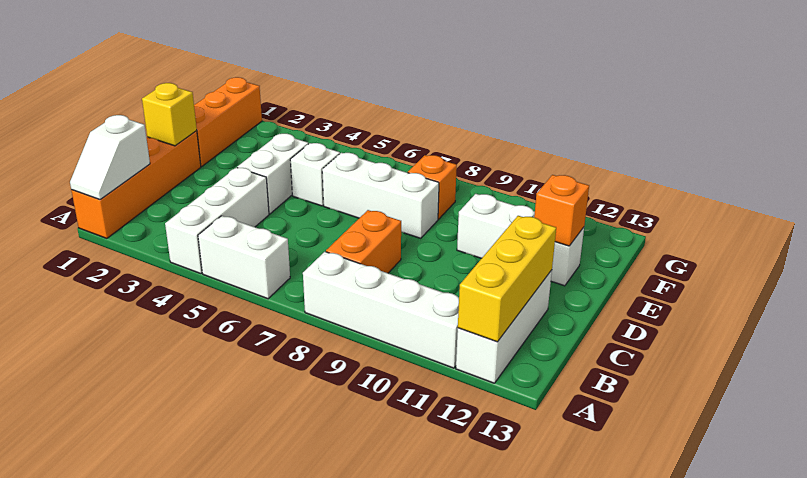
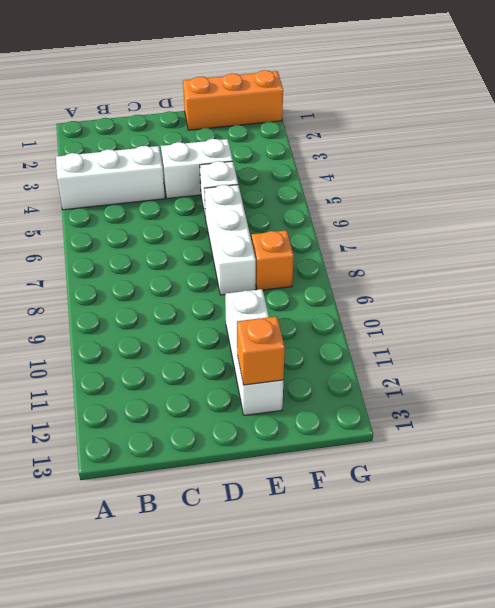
none -> orange 1x4 brick [71,131,201,238]
none -> white 1x2 brick [198,216,290,299]
none -> white 1x4 brick [303,252,459,368]

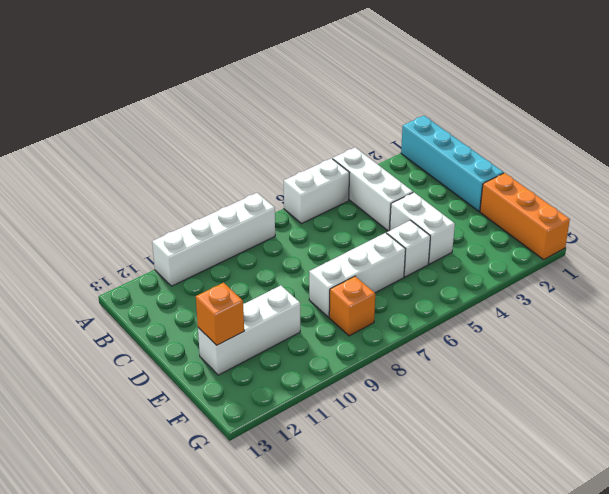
cyan 1x4 brick [401,116,504,211] -> orange 1x4 brick [71,131,201,238]
none -> white 1x3 brick [456,270,552,383]
none -> orange 1x2 brick [326,210,401,273]
none -> white 1x2 slope [70,115,150,200]

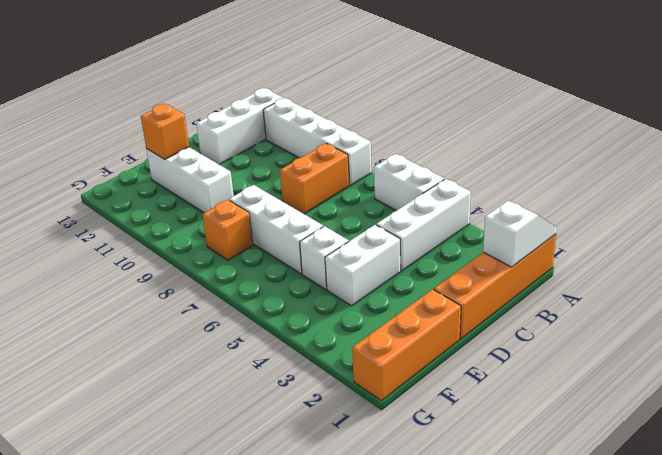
none -> yellow 1x3 brick [458,216,556,342]
none -> yellow 1x1 brick [142,83,197,146]

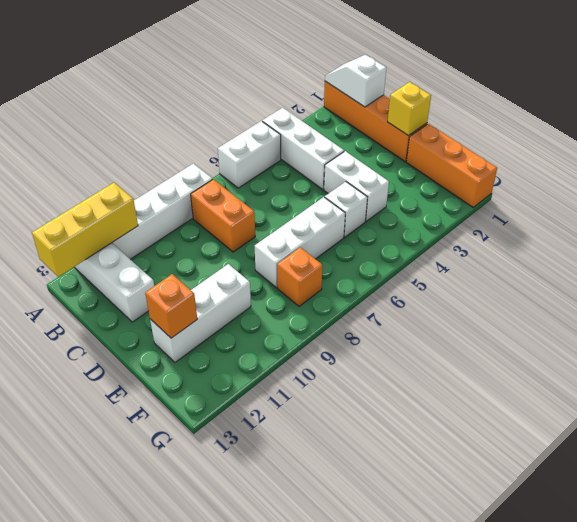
yellow 1x3 brick [32,183,138,277] -> yellow 1x3 brick turned to [458,216,556,342]

